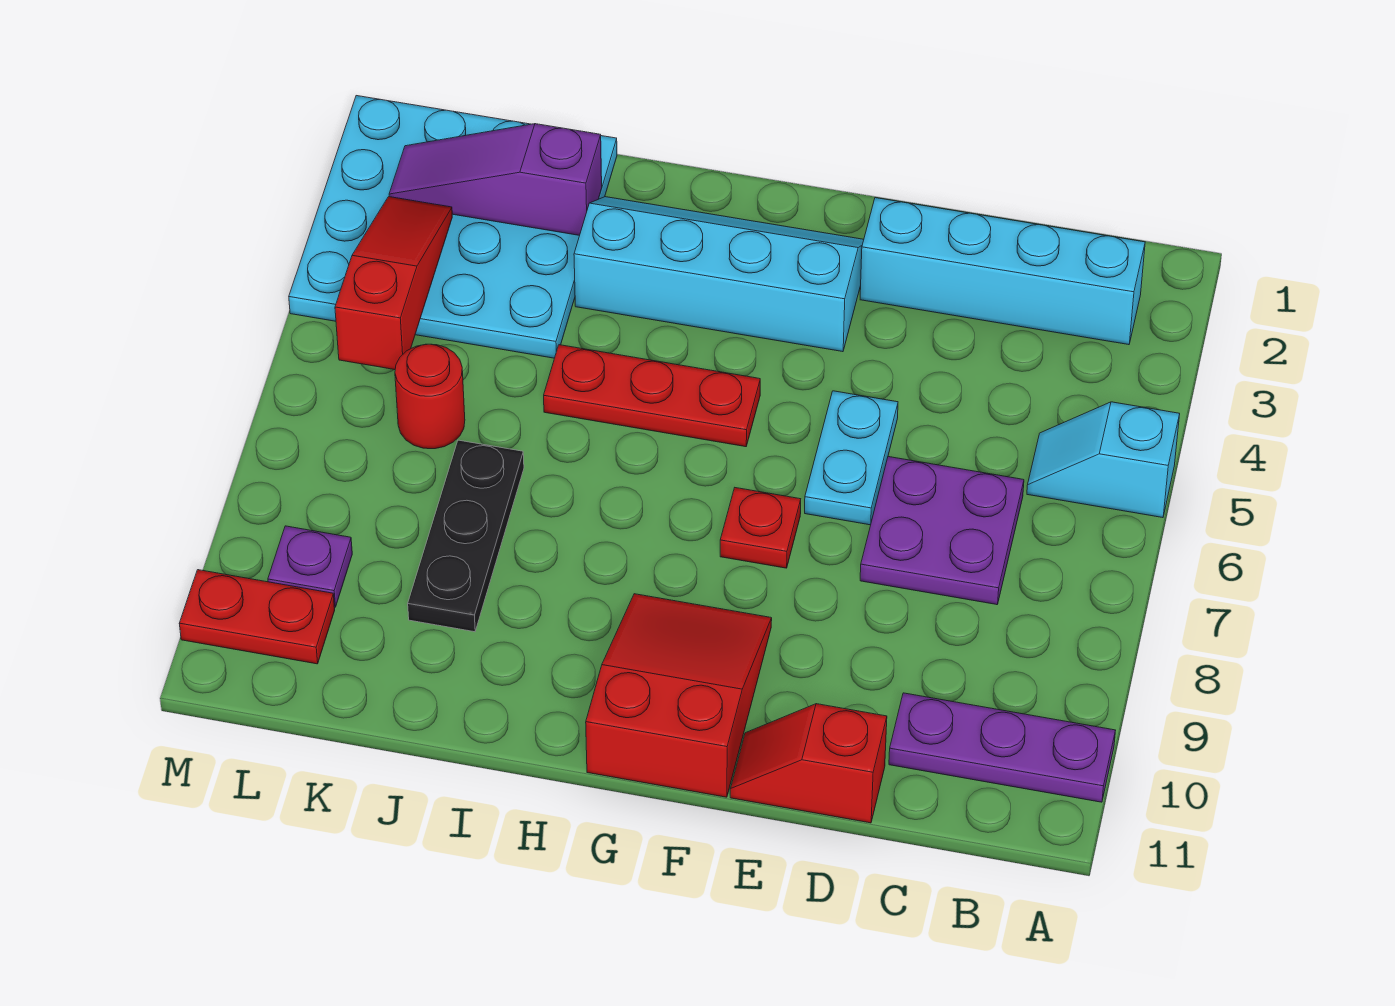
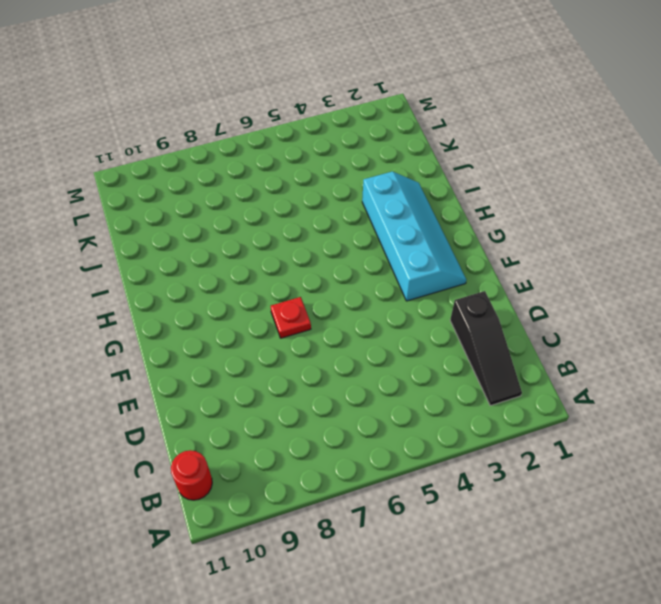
black 1x3 slope [450,291,522,406] -> cyan 1x4 brick [860,198,1145,345]
red 1x1 round brick [171,450,212,500] -> red 1x1 round brick moved to [395,344,465,449]
none -> cyan 1x2 slope [1027,402,1180,518]
none -> purple 1x3 plate [889,693,1116,802]
none -> purple 2x2 plate [860,457,1024,605]

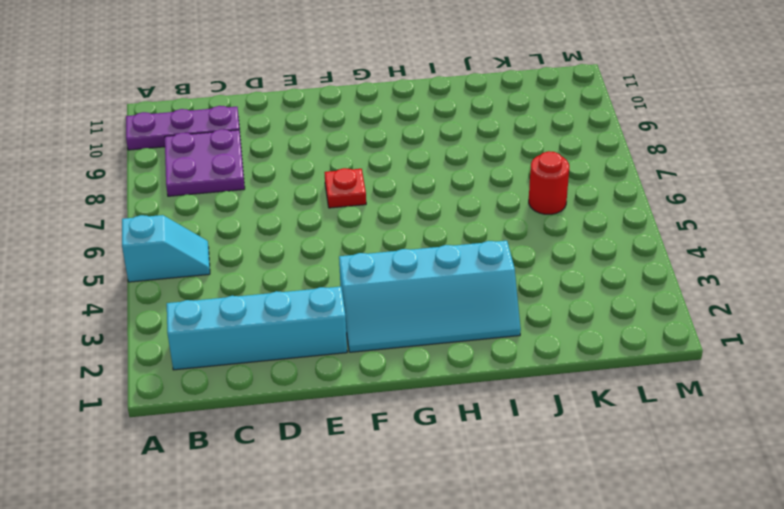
purple 2x2 plate [165,129,245,196] -> purple 2x2 plate moved to [860,457,1024,605]
none -> red 1x2 slope [730,704,887,823]
none -> cyan 1x2 plate [805,391,898,525]
none -> red 2x3 slope [586,594,772,797]

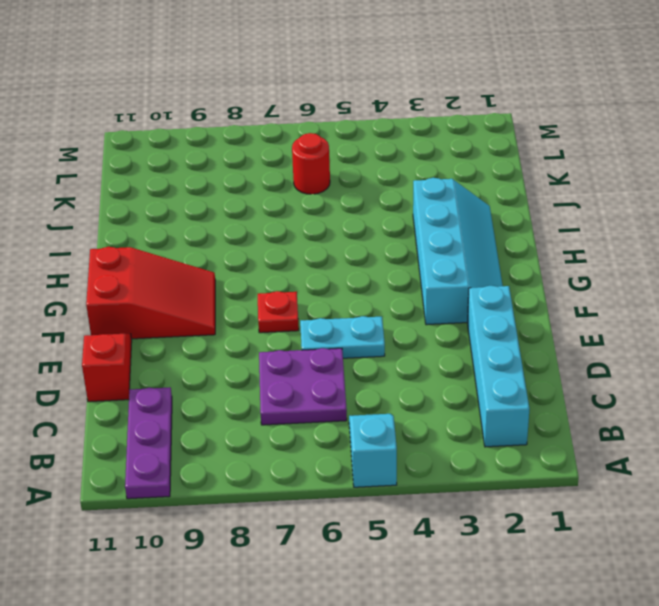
none -> red 1x3 plate [544,345,760,447]
none -> cyan 4x4 plate [289,96,617,358]
none -> black 1x3 plate [408,440,524,632]

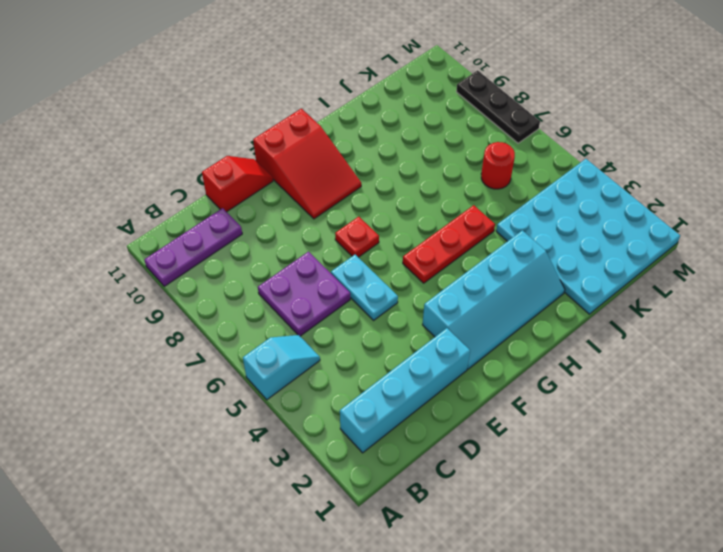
black 1x3 plate [456,70,540,143] -> black 1x3 plate moved to [408,440,524,632]
none -> purple 1x1 plate [268,526,352,607]
none -> red 1x2 plate [179,570,335,664]
none -> purple 1x3 slope [389,124,602,235]

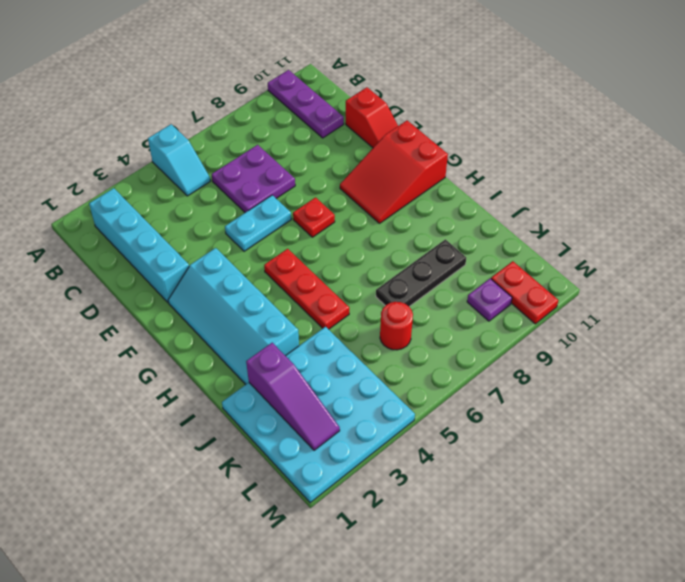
none -> red 1x3 slope [335,197,452,370]

